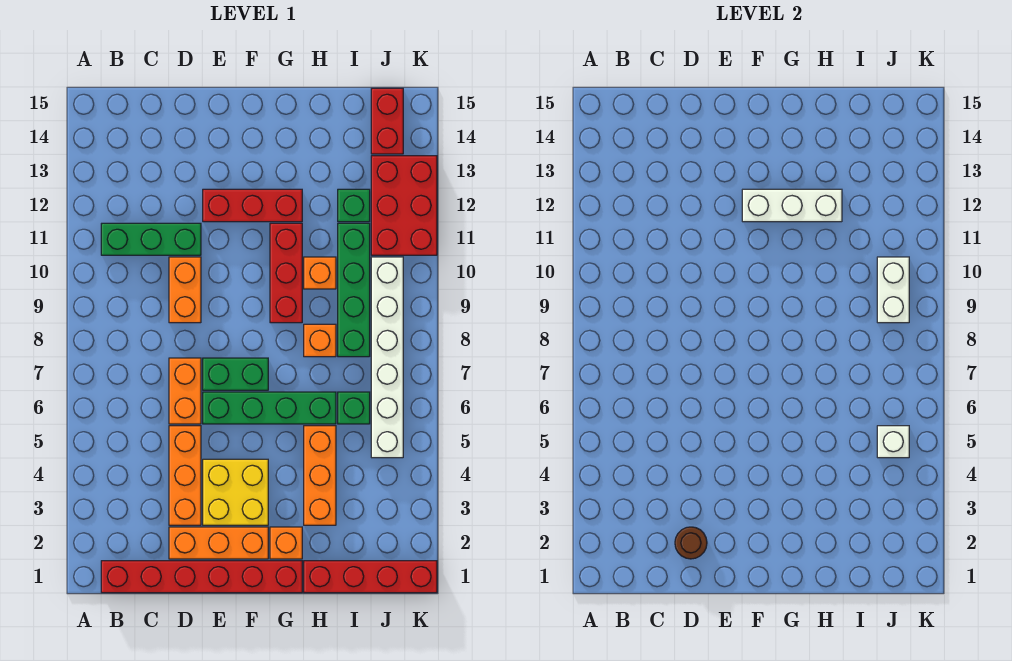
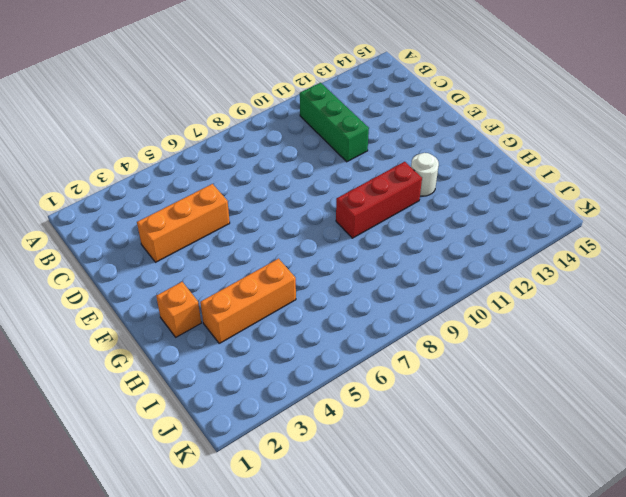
white 1x1 round brick [411,153,439,196] -> red 1x3 brick [203,189,302,222]
none -> red 1x6 brick [101,561,302,593]
none -> orange 1x3 brick [169,527,268,559]
none -> orange 1x2 brick [169,358,201,424]

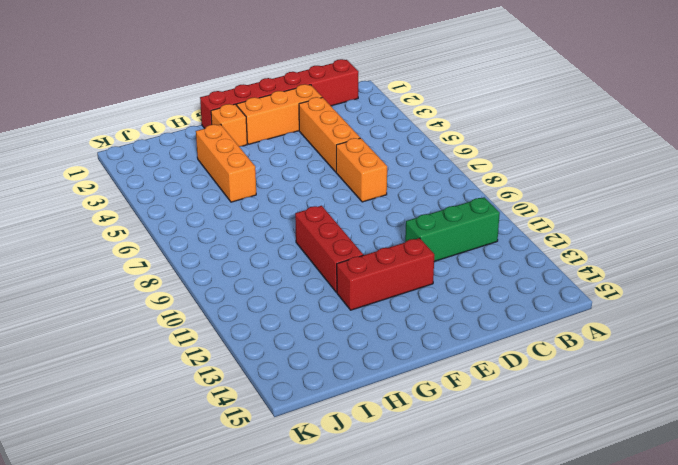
none -> orange 1x2 brick [169,257,201,323]
none -> yellow 2x2 brick [203,459,268,525]
none -> green 1x4 brick [203,392,336,424]

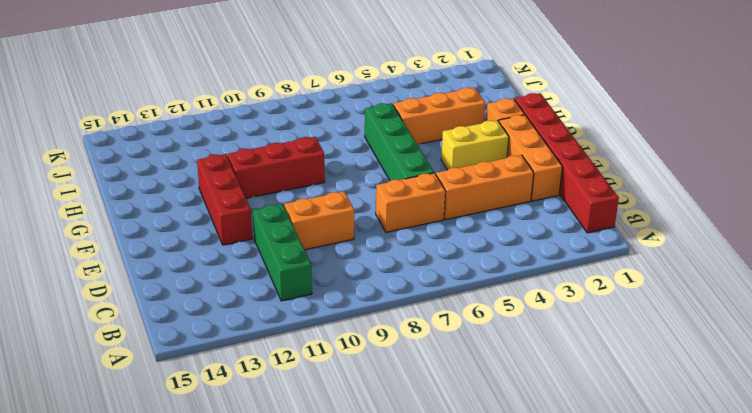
yellow 1x2 brick [441,120,509,170] -> yellow 2x2 brick [203,459,268,525]
none -> green 1x2 brick [203,358,268,390]
none -> red 1x4 brick [304,561,437,593]
none -> orange 1x1 brick [304,324,336,357]

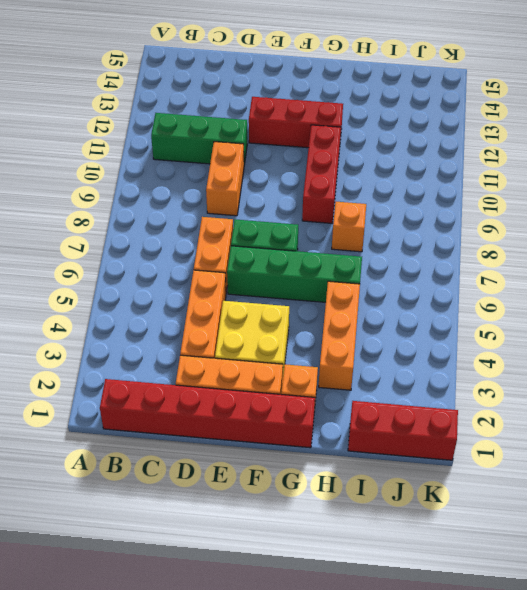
red 1x3 brick [348,401,458,460] -> red 1x4 brick [304,561,437,593]
none -> orange 1x1 brick [304,257,336,289]
none -> green 1x1 brick [338,392,370,424]
none -> green 1x4 brick [338,223,370,357]

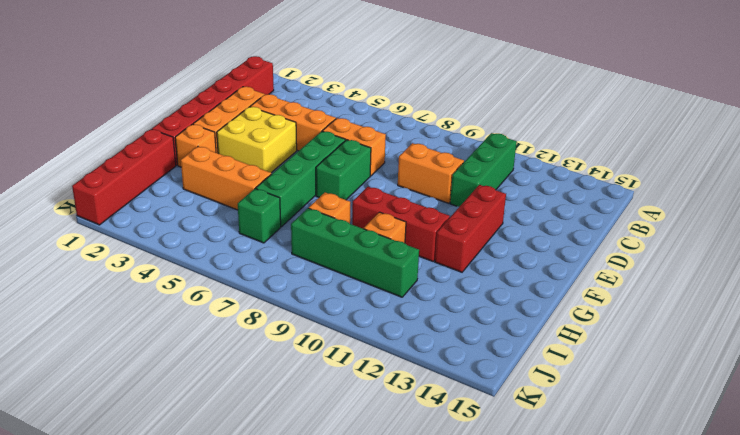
none -> green 1x1 brick [338,189,370,222]
none -> white 1x6 brick [371,257,403,458]
none -> red 2x3 brick [371,156,437,255]

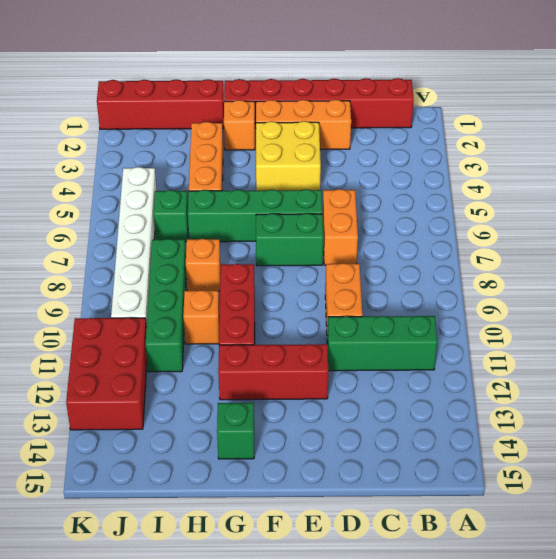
green 1x1 brick [217,403,254,459] -> green 1x1 brick moved to [338,189,370,222]
none -> orange 1x3 brick [169,426,201,525]
none -> red 1x2 brick [371,88,403,154]
none -> brown 1x1 round brick [675,527,707,559]

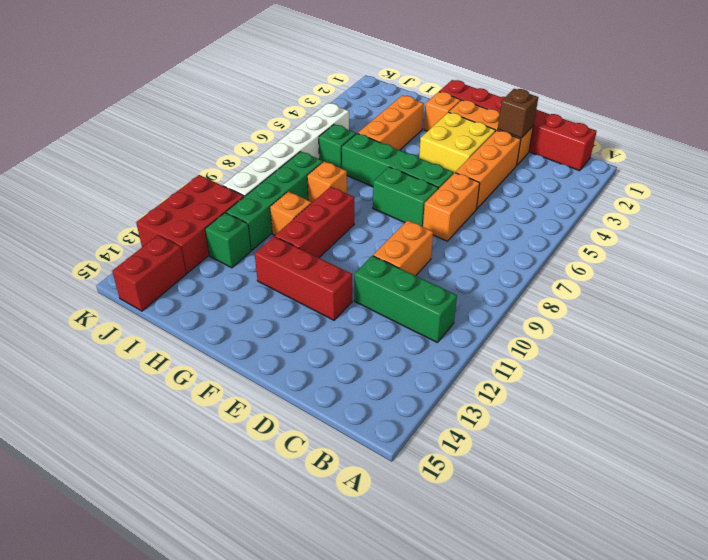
brown 1x1 brick [498,89,538,138] -> brown 1x1 round brick [675,527,707,559]
none -> red 1x4 brick [304,561,437,593]
none -> white 1x3 brick [742,189,842,222]
none -> white 1x1 brick [877,426,909,458]

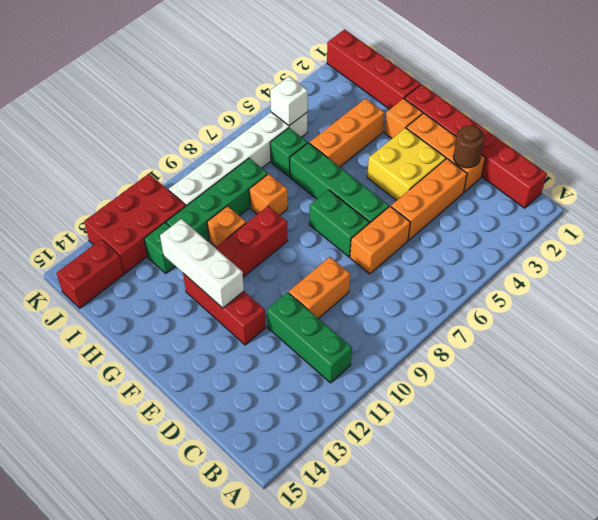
none -> white 1x2 brick [877,257,909,323]

